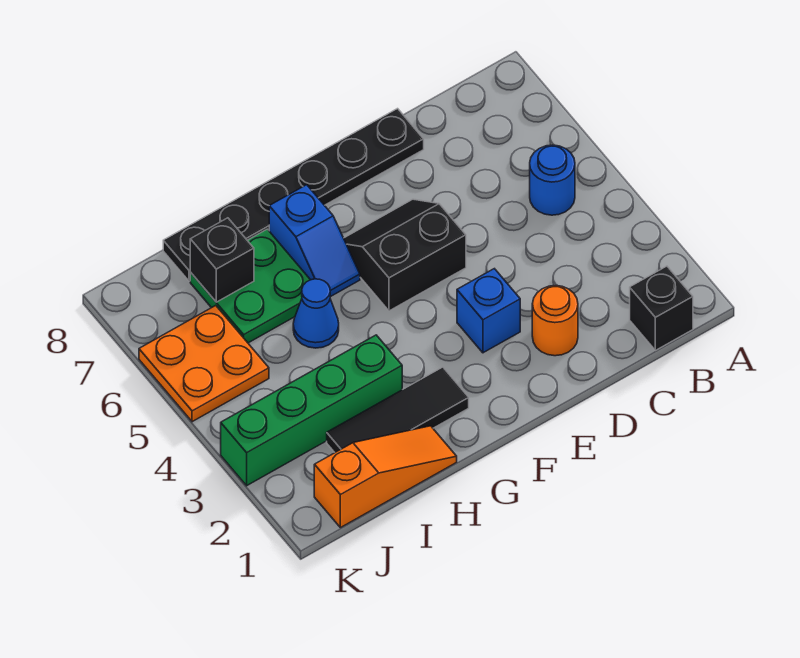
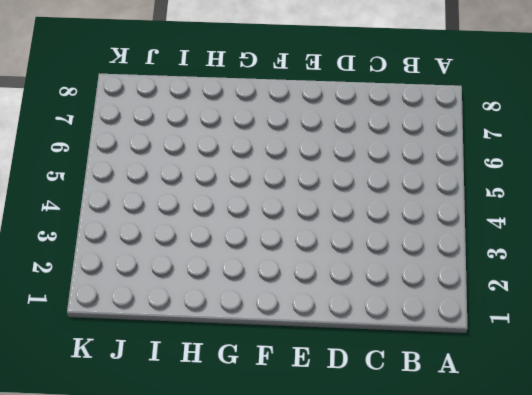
none -> black 1x1 brick [630,266,693,350]
none -> blue 1x1 round brick [530,145,575,215]
none -> orange 1x1 round brick [532,286,578,356]

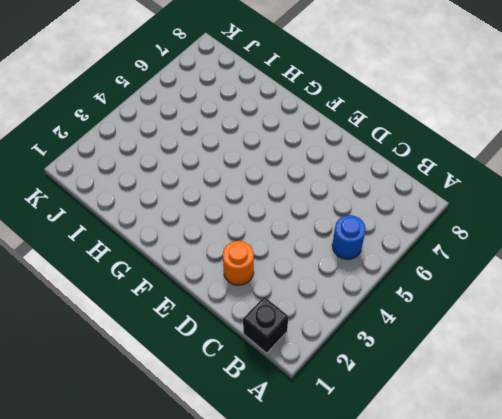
none -> black 1x6 plate [163,109,424,281]
none -> blue 1x1 brick [457,269,520,353]
none -> black 2x2 slope [344,199,466,311]

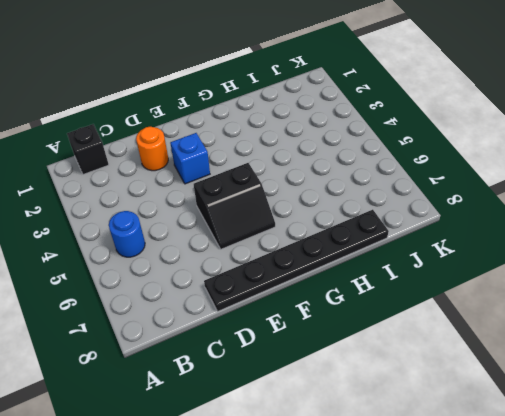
none -> black 1x3 tile [327,367,469,452]
none -> blue 1x2 slope [269,185,360,297]
none -> orange 1x3 slope [314,426,457,528]

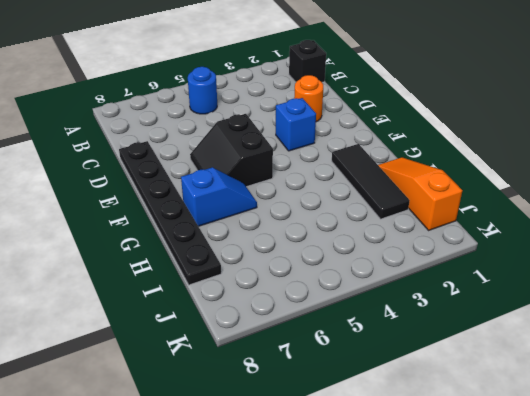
none -> green 1x4 brick [221,335,402,486]
none -> blue 1x1 cone [293,279,339,348]
none -> green 2x2 plate [190,229,310,343]

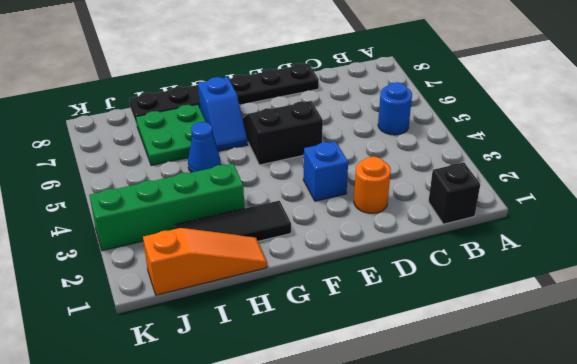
none -> orange 2x2 plate [139,305,269,422]
none -> black 1x1 brick [190,218,254,302]

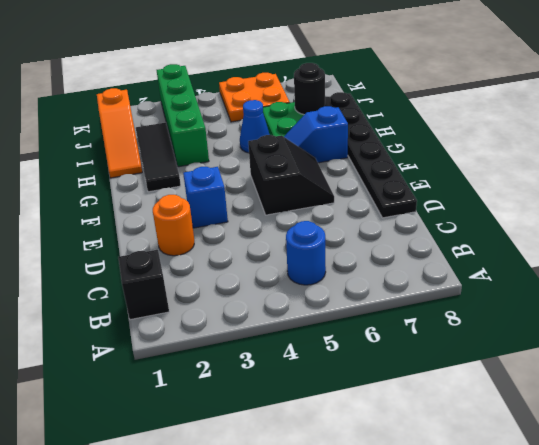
black 1x1 round brick [294,63,325,115] -> black 1x1 brick [190,218,254,302]

